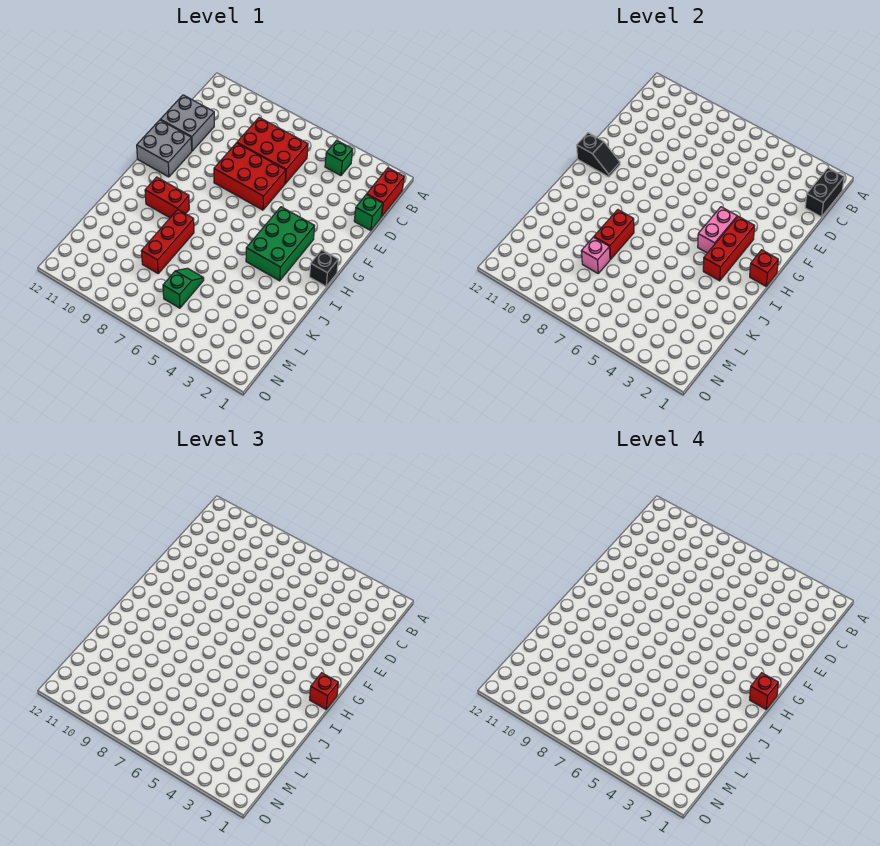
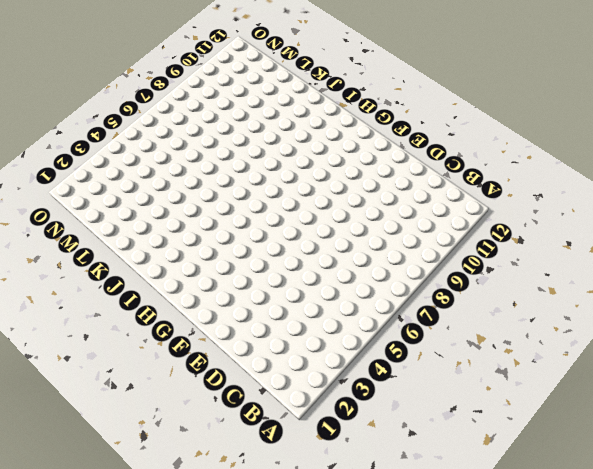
none -> red 1x2 brick [367,168,404,217]
none -> green 1x1 brick [325,140,353,176]
none -> red 2x3 brick [237,118,308,184]

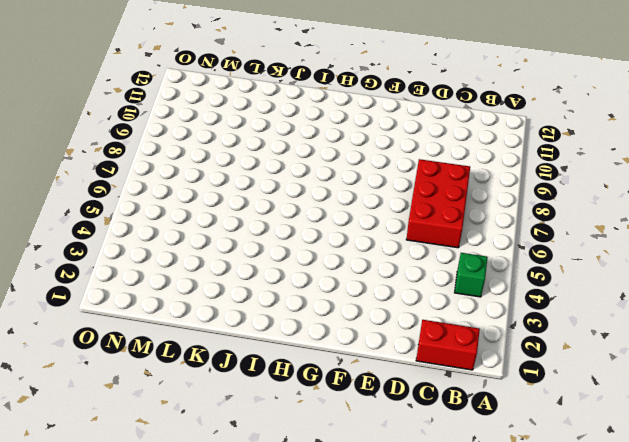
none -> green 1x1 brick [354,194,383,230]
none -> grey 2x2 brick [160,95,214,151]
none -> red 2x3 brick [214,143,286,210]

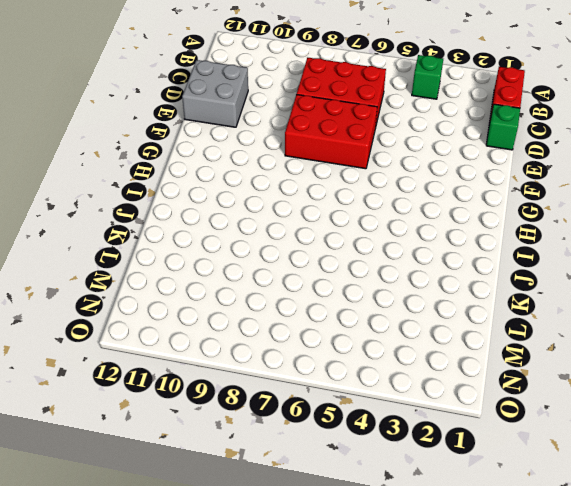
none -> grey 2x2 brick [137,120,192,177]
none -> green 2x3 brick [246,207,315,281]
none -> black 1x1 brick [310,250,338,286]

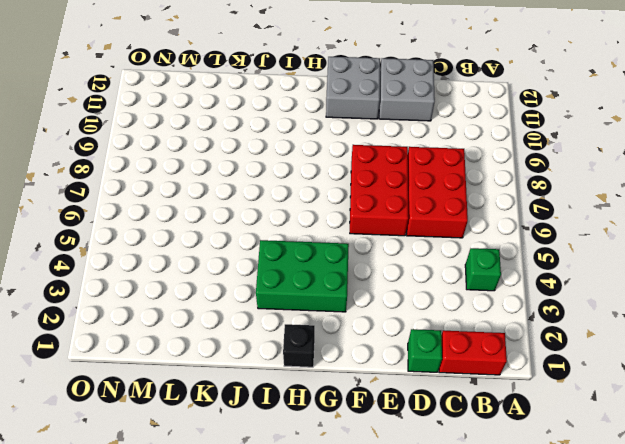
none -> red 1x2 brick [145,177,189,218]
none -> red 1x3 brick [141,210,194,273]
none -> green 1x2 slope [163,268,204,308]

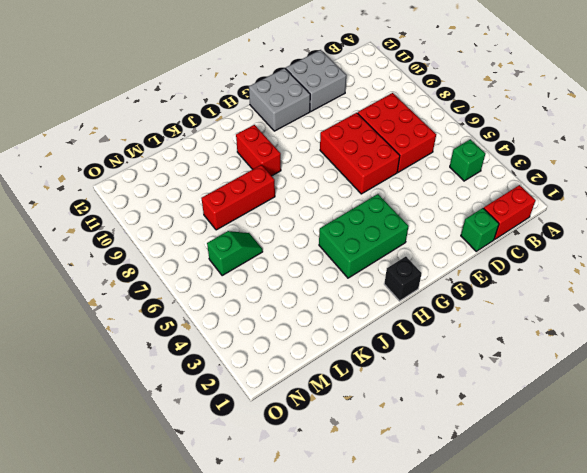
none -> black 1x2 brick [805,168,844,217]
none -> red 1x3 brick [703,216,755,281]
none -> pink 1x2 brick [698,207,737,253]

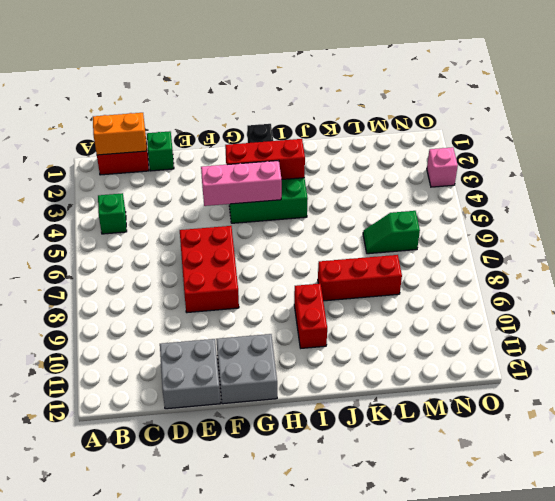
orange 1x2 brick [93,113,147,155] -> black 1x2 brick [805,168,844,217]
pink 1x3 brick [201,160,282,206] -> pink 1x2 brick [698,207,737,253]
pink 1x1 brick [427,147,458,187] -> pink 1x1 brick moved to [581,237,610,273]
none -> red 2x3 brick [237,118,308,184]
none -> black 1x2 slope [577,133,620,177]
none -> red 1x1 brick [750,250,778,286]

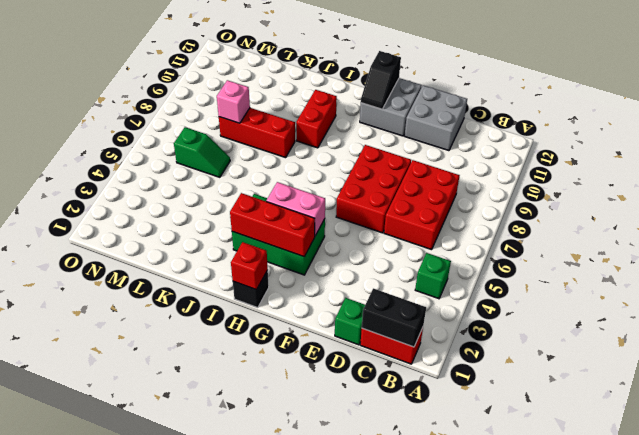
none -> red 1x2 brick [594,210,634,260]
none -> red 1x1 brick [310,673,338,709]
none -> red 1x1 brick [750,673,778,709]

